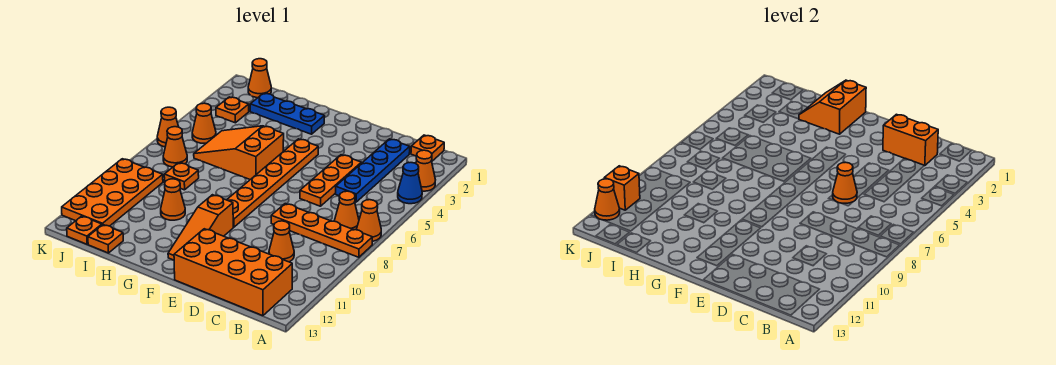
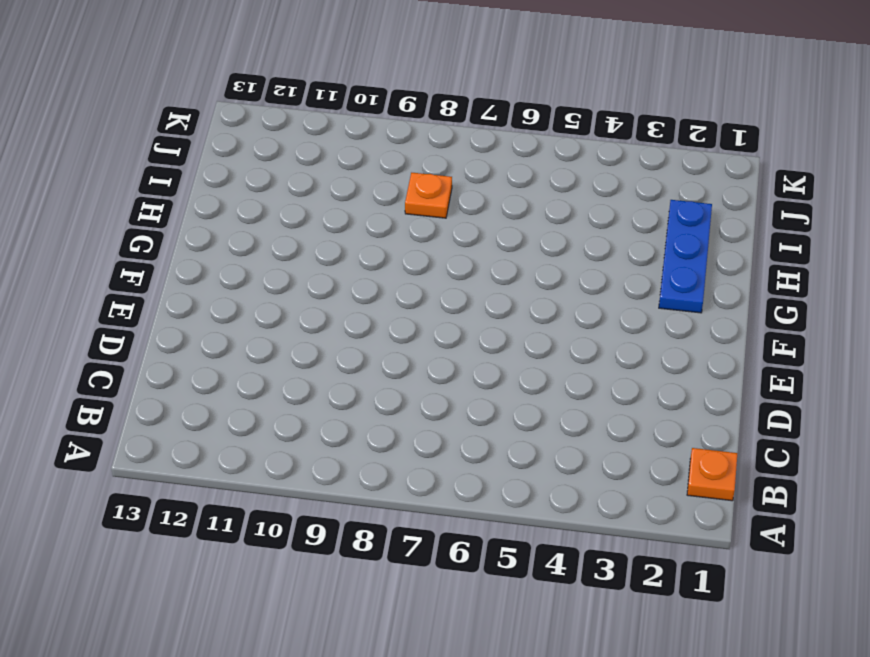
none -> orange 1x1 cone [416,150,435,191]
none -> blue 1x1 cone [398,163,422,204]
none -> orange 1x1 cone [357,200,381,241]

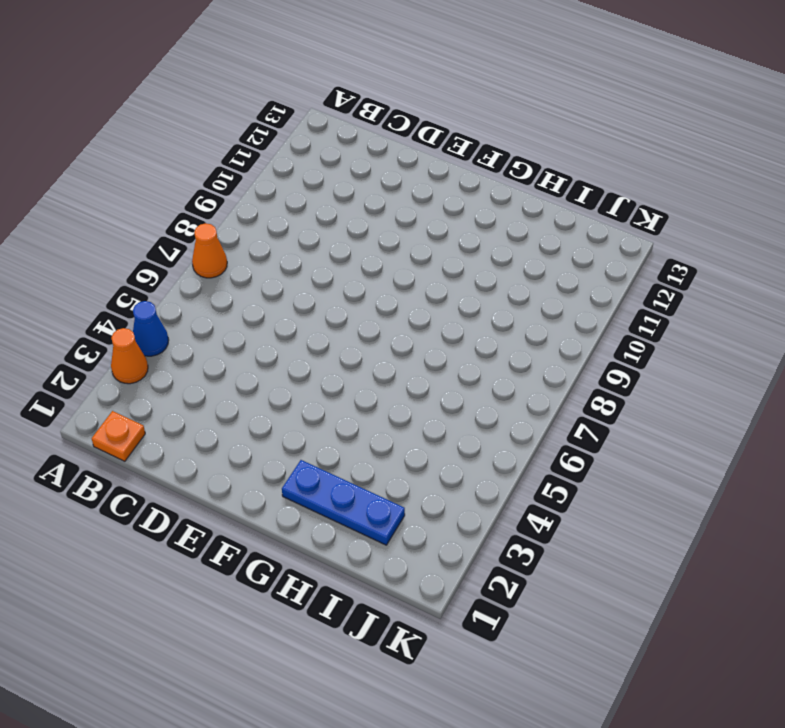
none -> orange 1x4 plate [271,204,372,257]
none -> orange 1x1 cone [335,191,359,230]
none -> orange 2x4 brick [174,229,292,316]

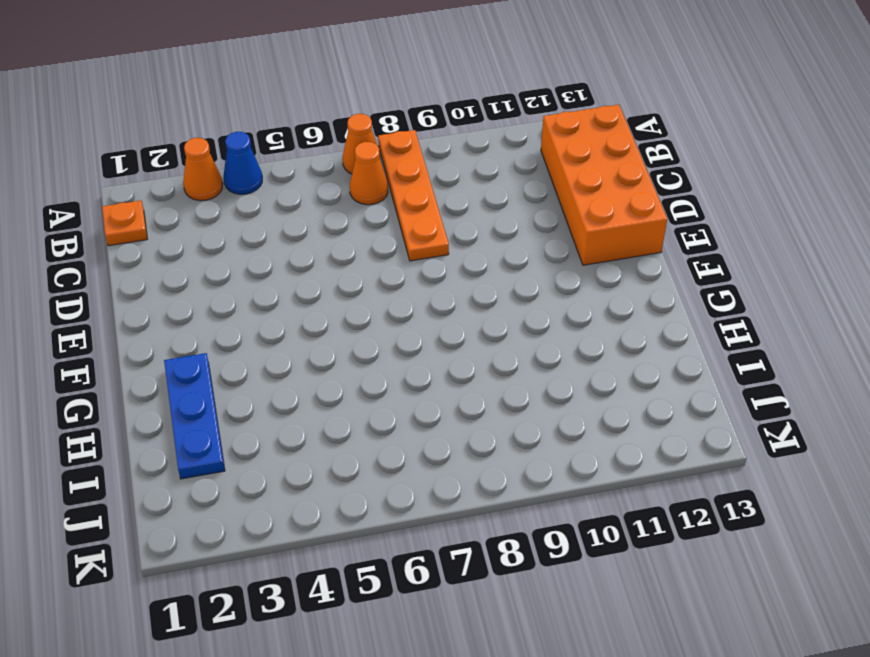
none -> blue 1x4 plate [336,139,410,202]
none -> orange 1x1 cone [269,221,294,262]
none -> orange 1x3 plate [300,155,361,206]

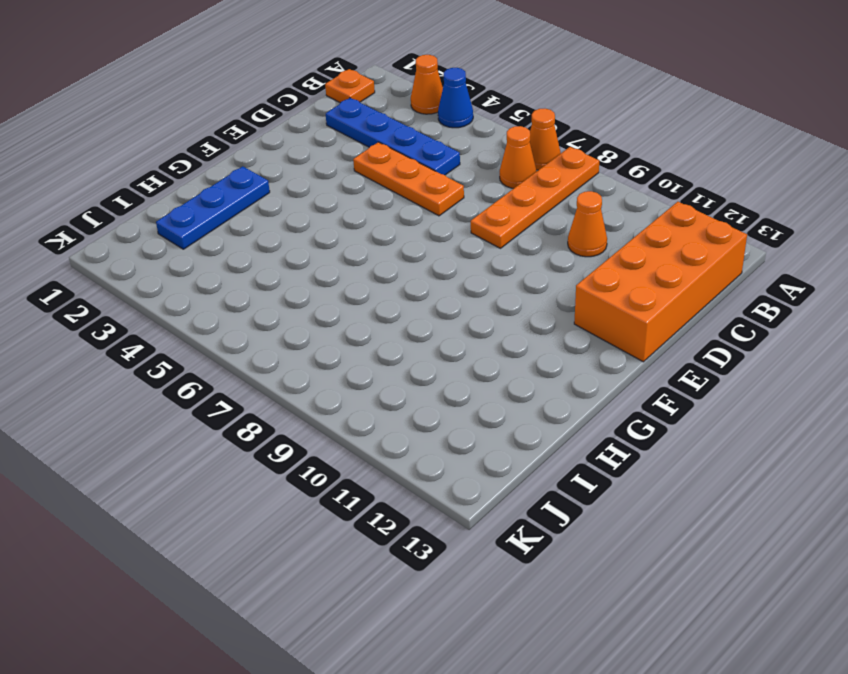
none -> orange 1x6 plate [227,139,318,227]
none -> orange 1x3 slope [168,195,233,260]
none -> orange 2x3 slope [194,126,284,180]

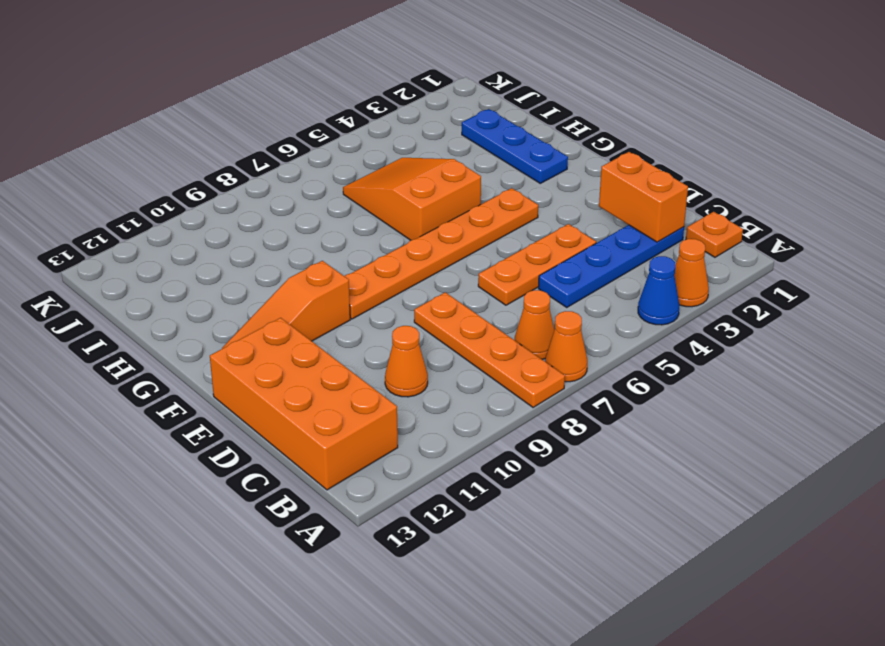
none -> orange 1x1 cone [161,179,185,220]
none -> orange 1x1 plate [164,163,199,190]
none -> orange 1x1 plate [88,225,123,253]

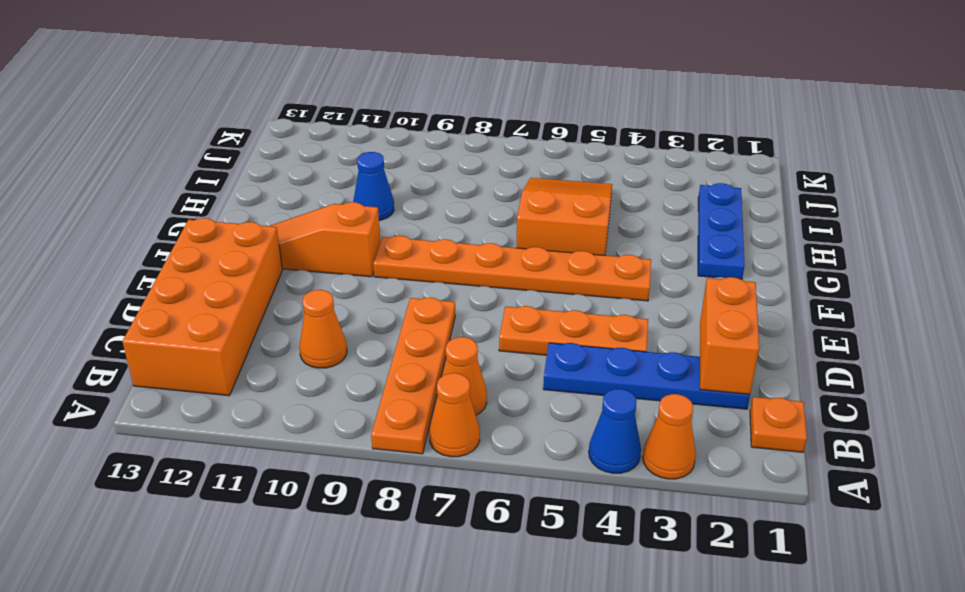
blue 1x1 cone [353,152,394,220] -> orange 1x1 cone [161,179,185,220]
none -> orange 1x1 plate [164,163,199,190]
none -> orange 1x1 plate [88,225,123,253]
none -> orange 1x1 cone [248,59,271,98]

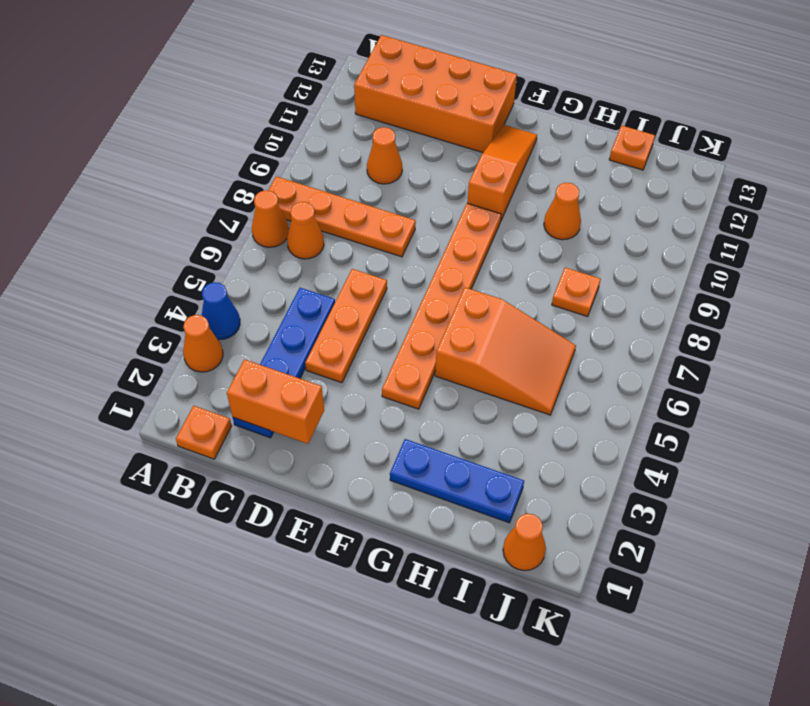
none -> orange 1x1 plate [216,97,249,123]
none -> orange 1x1 cone [192,103,216,143]
none -> orange 1x1 cone [163,127,187,167]

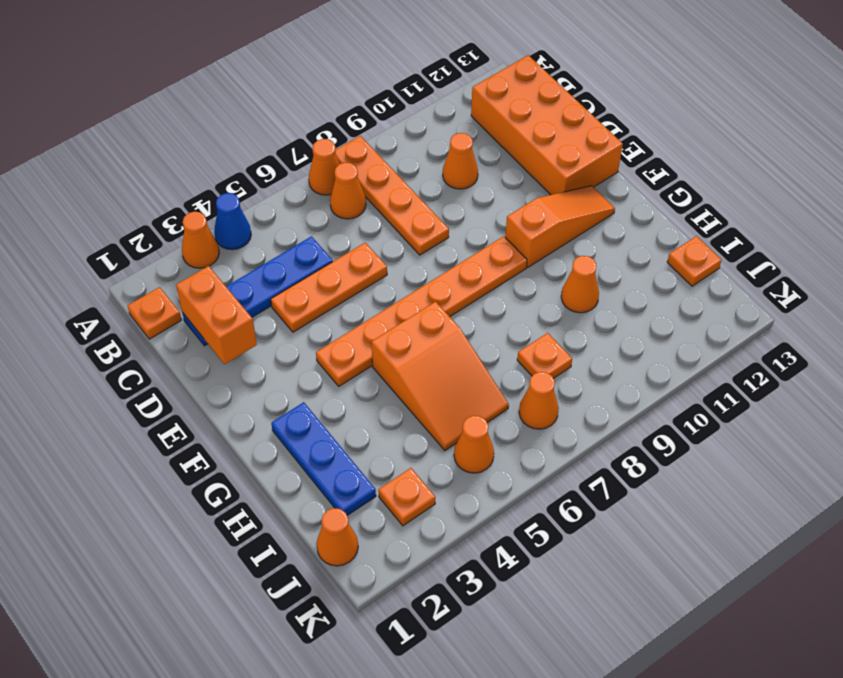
none -> orange 2x4 plate [62,159,163,226]
none -> orange 1x1 plate [67,216,102,244]
none -> orange 1x1 cone [157,107,179,147]

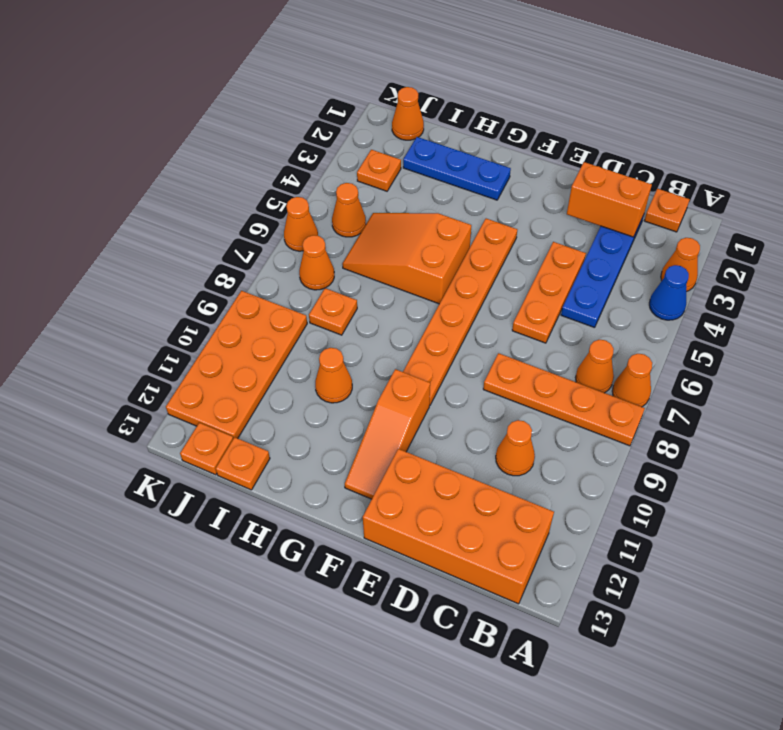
none -> orange 1x1 cone [833,162,857,203]
none -> orange 2x2 slope [799,80,866,134]
none -> orange 1x1 brick [604,166,640,210]

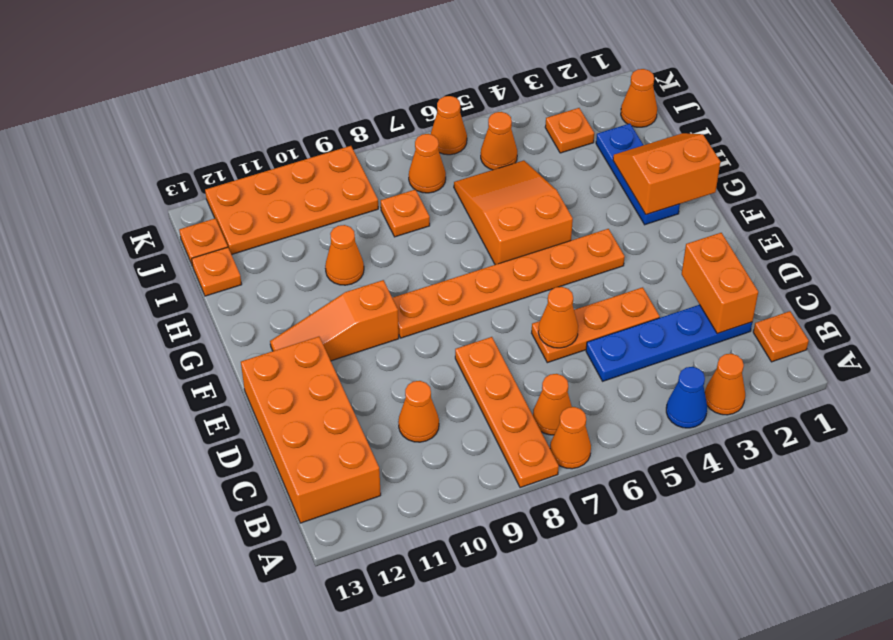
none -> orange 1x1 brick [604,166,640,210]
none -> orange 1x1 cone [595,179,620,220]

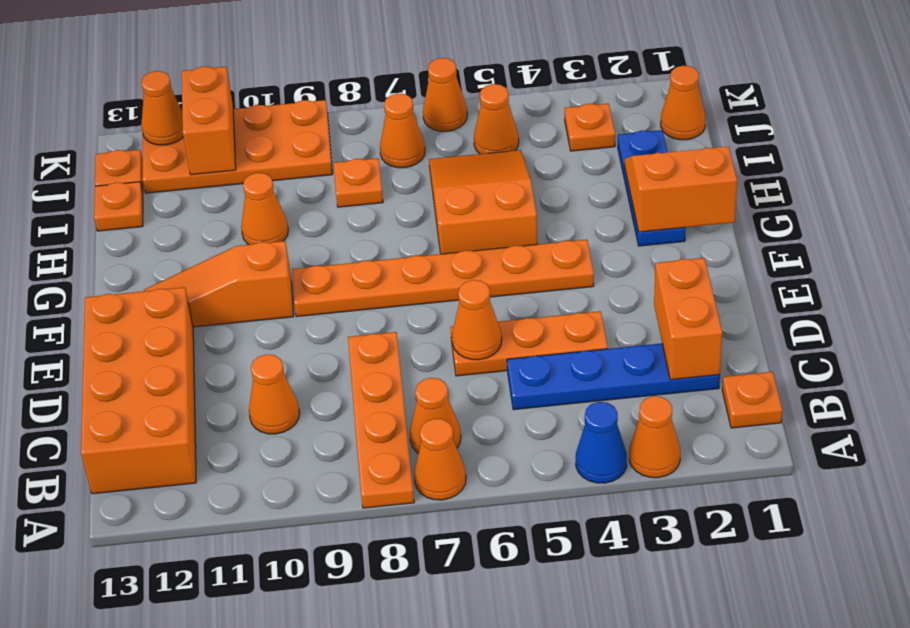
orange 1x2 brick [182,66,236,175] -> orange 1x1 brick [604,166,640,210]

